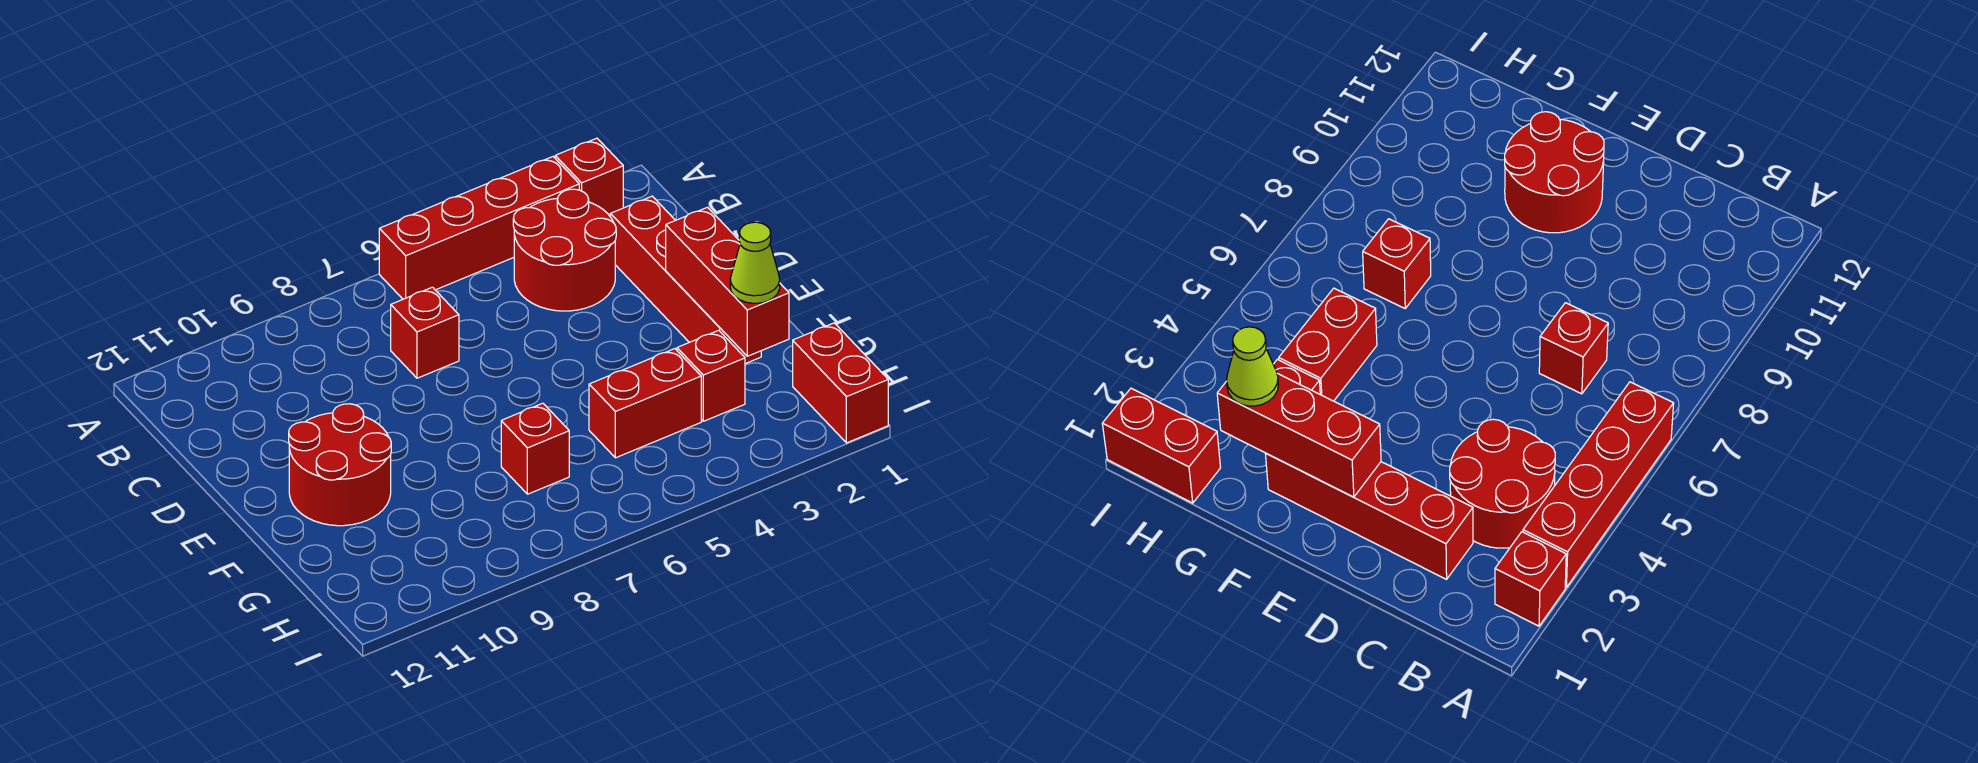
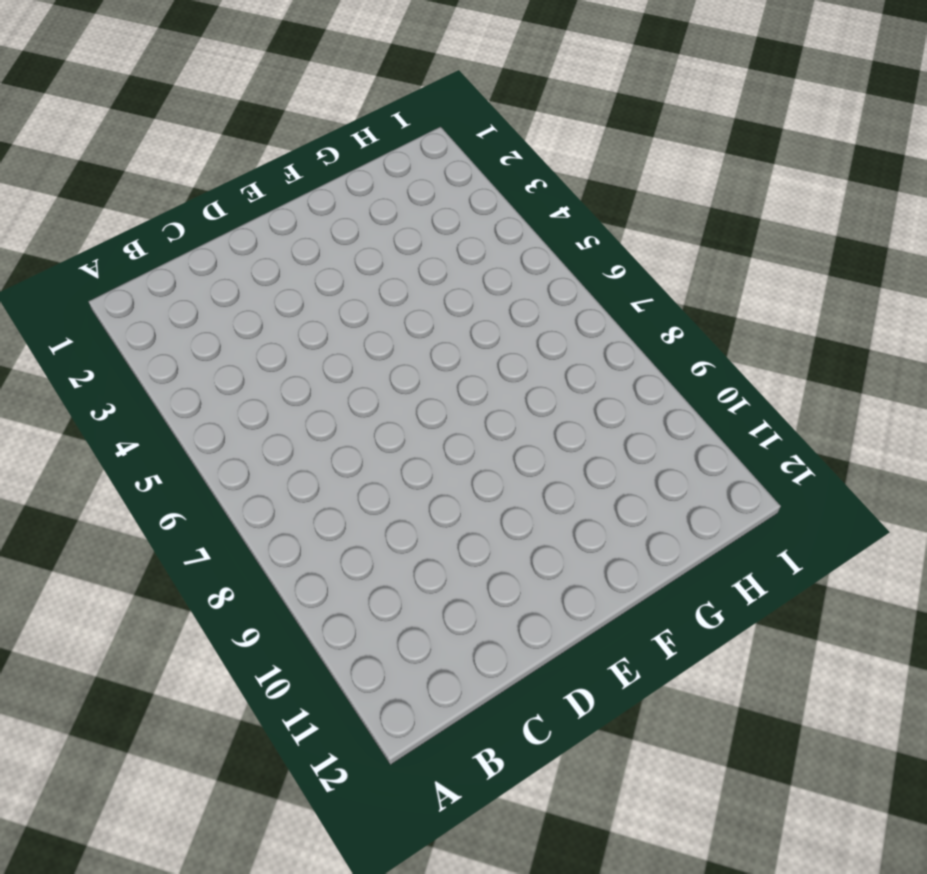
none -> red 1x1 brick [555,138,623,216]
none -> red 1x4 brick [379,157,579,299]
none -> red 2x2 round brick [513,189,616,311]

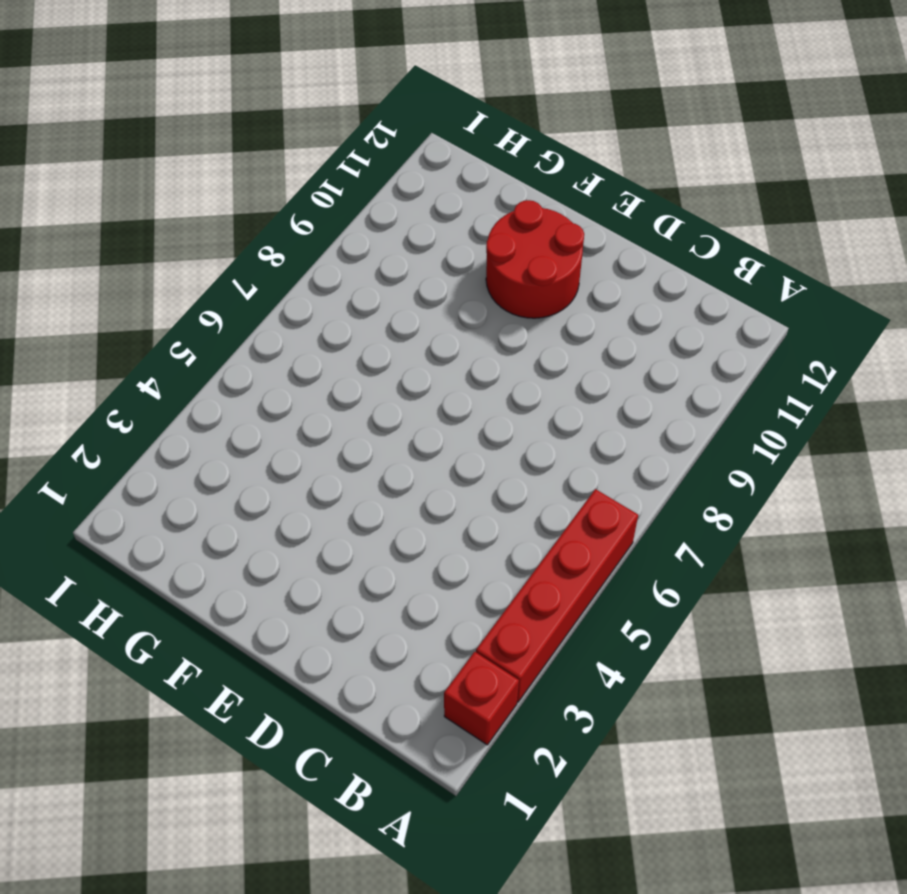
none -> red 2x2 round brick [513,189,616,311]
none -> red 1x4 brick [610,196,761,364]
none -> red 1x1 brick [391,287,459,378]

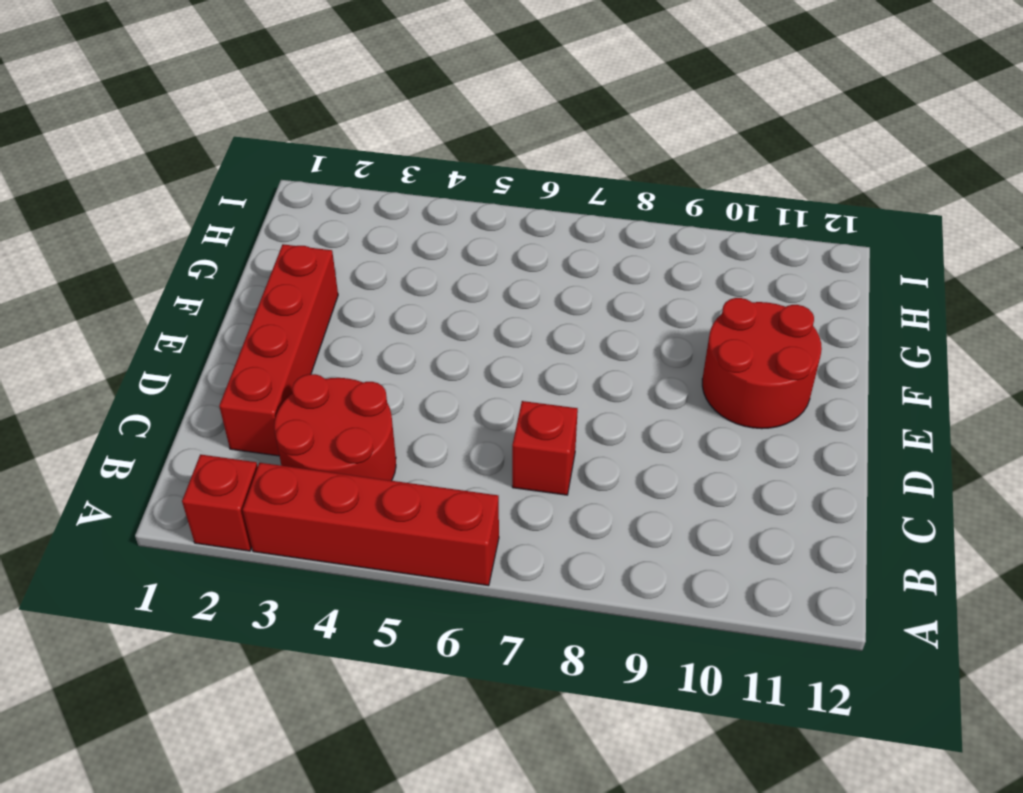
none -> red 1x1 brick [677,330,745,421]
none -> red 1x2 brick [589,349,701,458]
none -> red 1x1 brick [501,403,569,494]

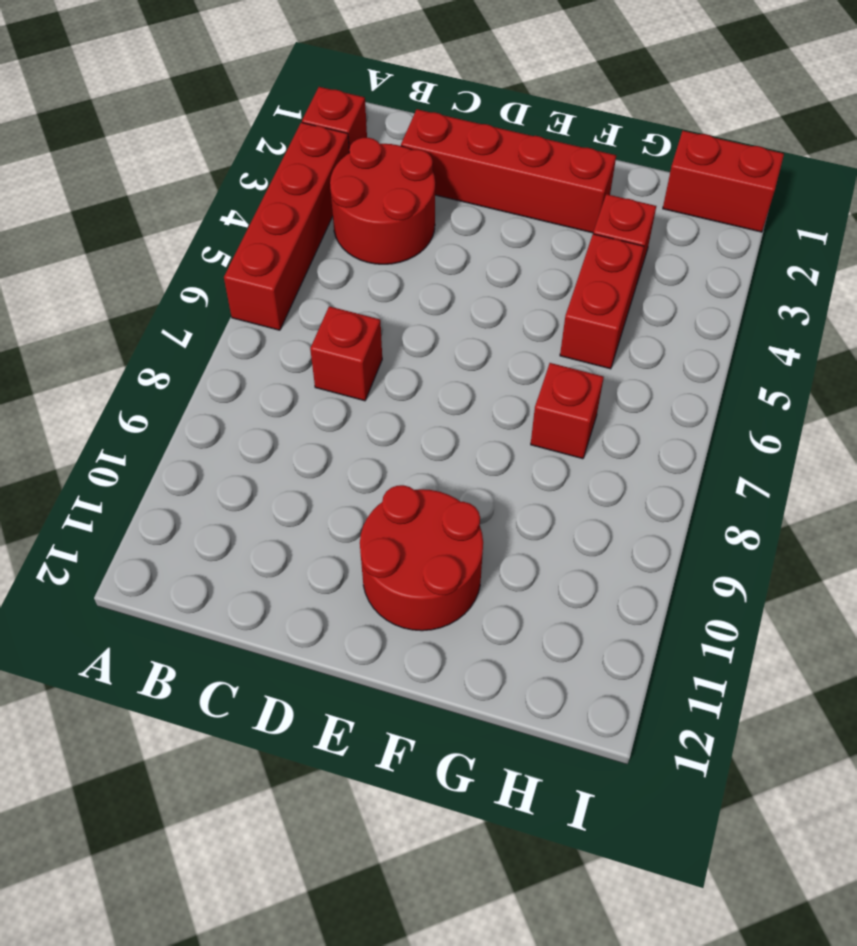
none -> red 1x3 brick [666,207,789,356]
none -> lime 1x1 cone [730,222,780,303]

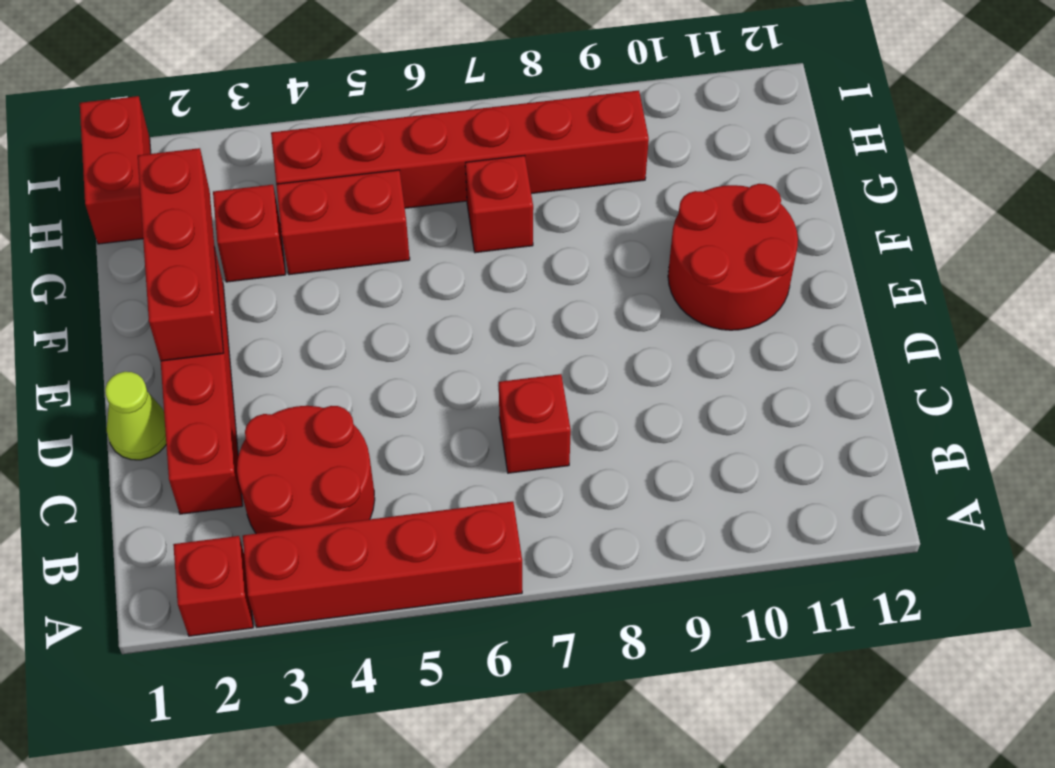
lime 1x1 cone [105,372,166,460] -> lime 1x1 cone moved to [730,222,780,303]
red 1x6 brick [271,90,649,208] -> none

